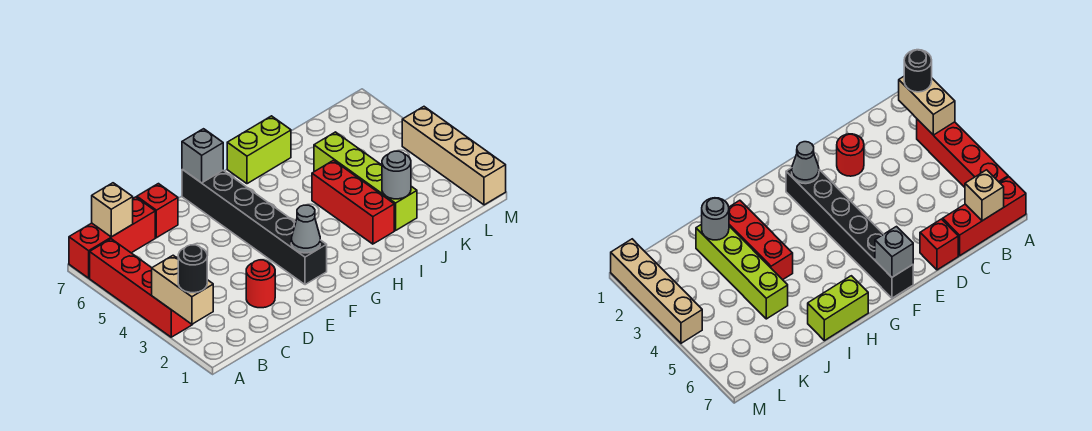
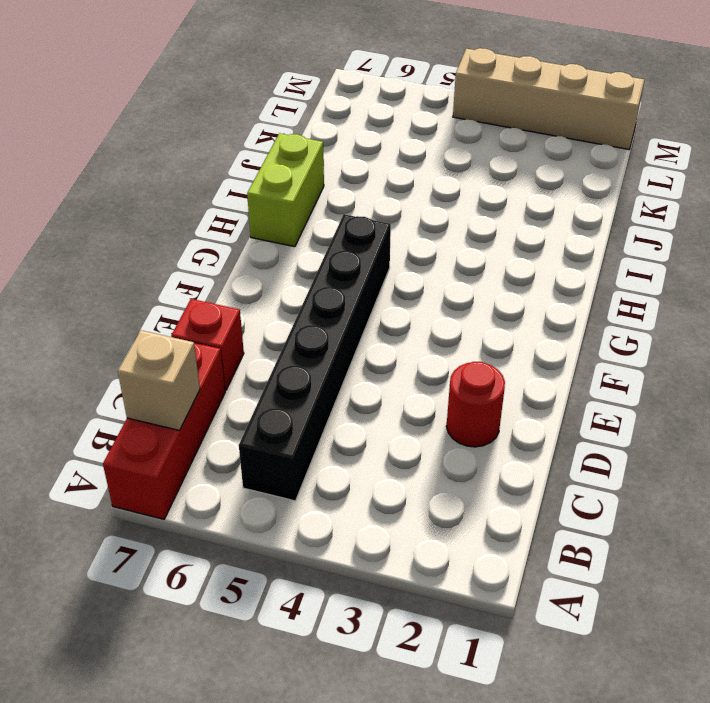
black 1x6 brick [239,214,391,501] -> black 1x6 brick turned to [182,169,327,285]
none -> red 1x4 brick [90,239,193,337]
none -> red 1x3 brick [312,160,394,244]
none -> lime 1x4 brick [314,132,417,231]

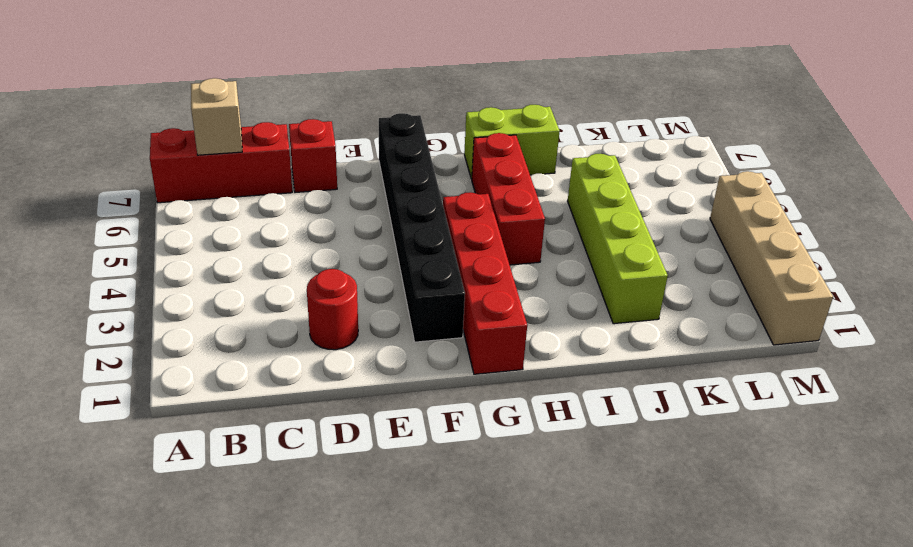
red 1x4 brick [443,192,527,374] -> red 1x4 brick moved to [90,239,193,337]
red 1x3 brick [472,133,545,265] -> red 1x3 brick moved to [312,160,394,244]
none -> tan 1x2 brick [152,255,213,324]
none -> grey 1x1 cone [291,205,320,253]
none -> grey 1x1 brick [182,129,223,183]

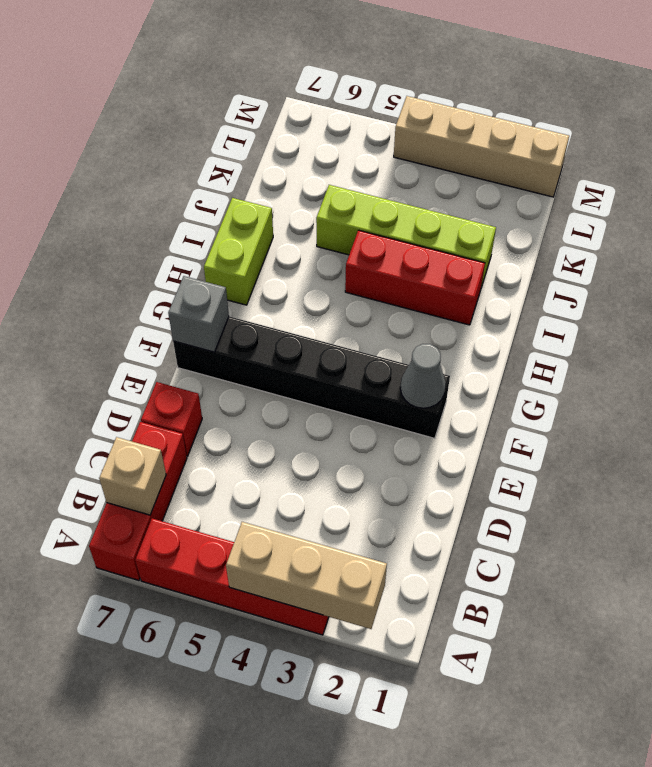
tan 1x3 brick [226,522,387,629] -> tan 1x2 brick [152,255,213,324]
none -> red 1x1 round brick [246,260,275,308]
none -> grey 1x1 round brick [382,151,411,199]
none -> black 1x1 round brick [178,245,207,293]

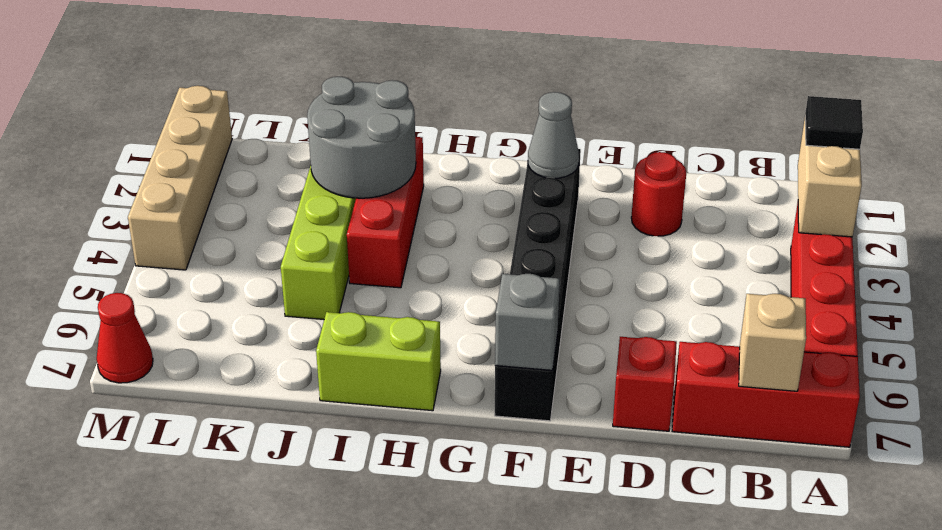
black 1x1 tile [805,96,863,149] -> black 1x1 round brick [178,245,207,293]
grey 2x2 round brick [307,77,416,198] -> grey 1x1 round brick [382,151,411,199]
red 1x1 cone [97,293,153,383] -> none

